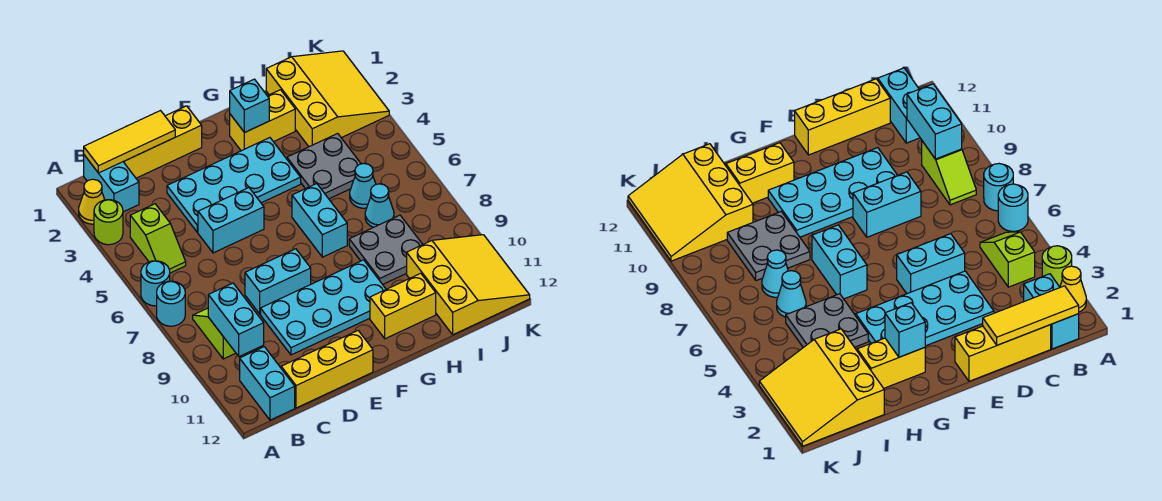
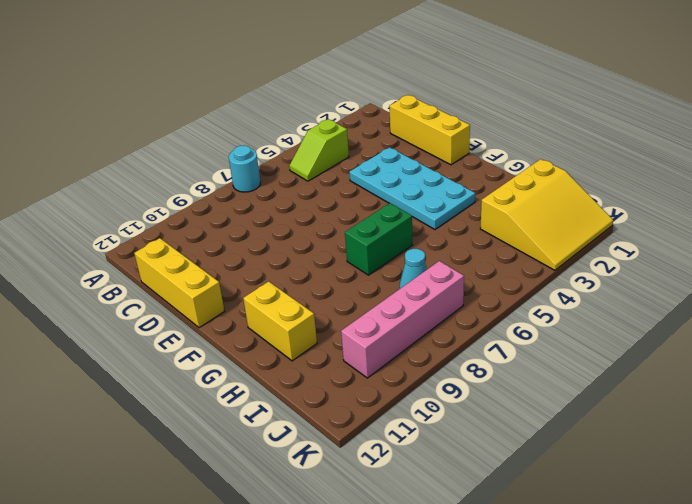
green 1x2 brick [345,203,412,275] -> cyan 1x2 brick [292,184,347,257]
pink 1x4 brick [341,261,464,378] -> yellow 3x3 slope [407,235,530,335]
none -> yellow 1x1 cone [79,179,105,224]
none -> lime 1x1 round brick [94,200,123,245]
none -> cyan 1x1 round brick [141,261,170,306]

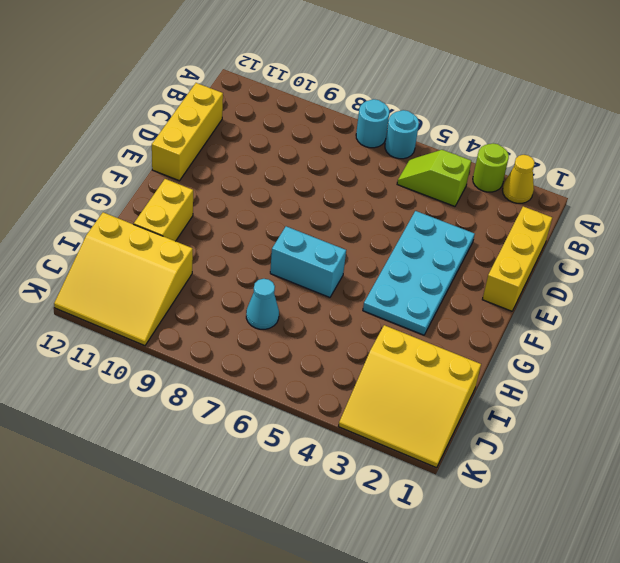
none -> cyan 1x2 brick [84,155,139,212]
none -> lime 1x2 slope [193,308,235,359]
none -> cyan 1x2 brick [240,347,295,420]

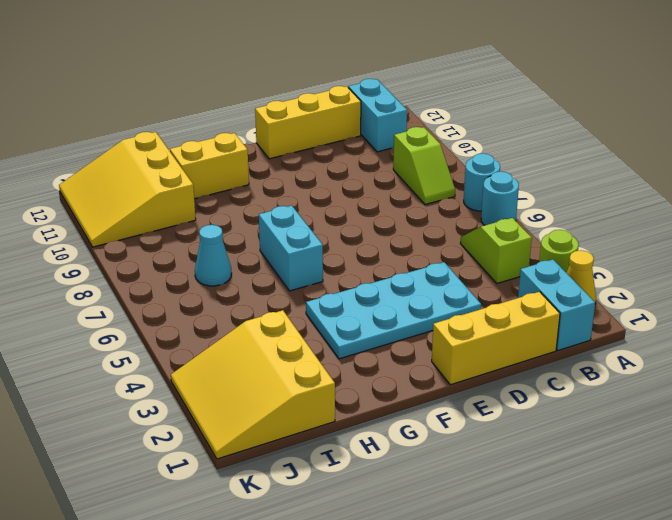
none -> cyan 1x2 brick [198,188,264,253]
none -> cyan 1x2 brick [245,249,311,314]
none -> cyan 2x4 plate [261,260,386,355]

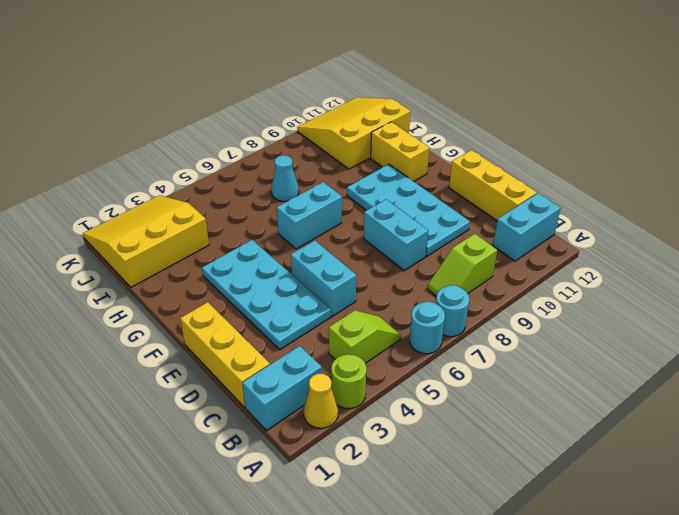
none -> yellow 1x2 brick [230,90,295,151]
none -> grey 2x2 plate [287,134,361,199]
none -> grey 2x2 plate [349,215,423,284]

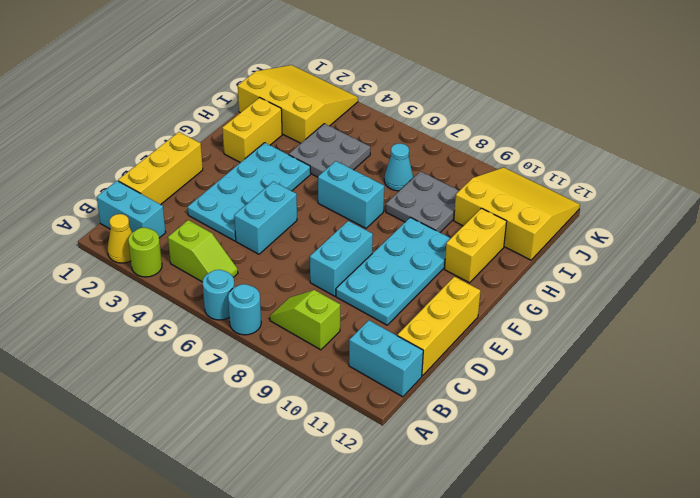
none -> cyan 1x1 cone [350,163,376,208]
none -> yellow 1x3 tile [84,111,175,173]
none -> cyan 1x2 brick [208,283,264,357]

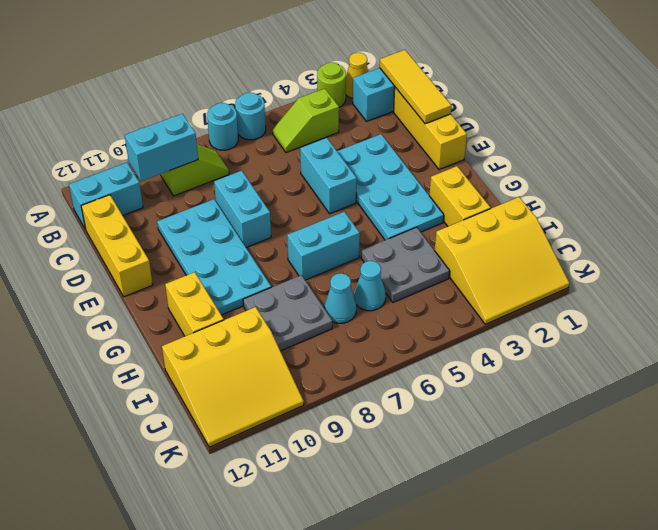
none -> cyan 1x1 brick [230,79,269,133]

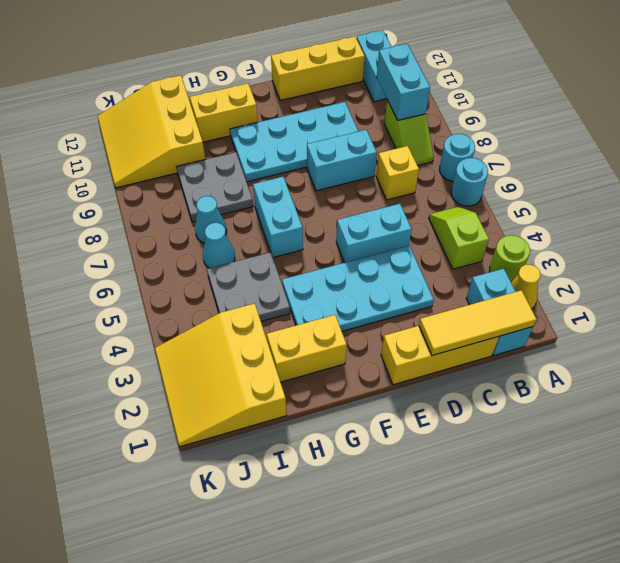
yellow 1x1 brick [376,146,419,200] -> none
none -> cyan 1x1 brick [230,79,269,133]

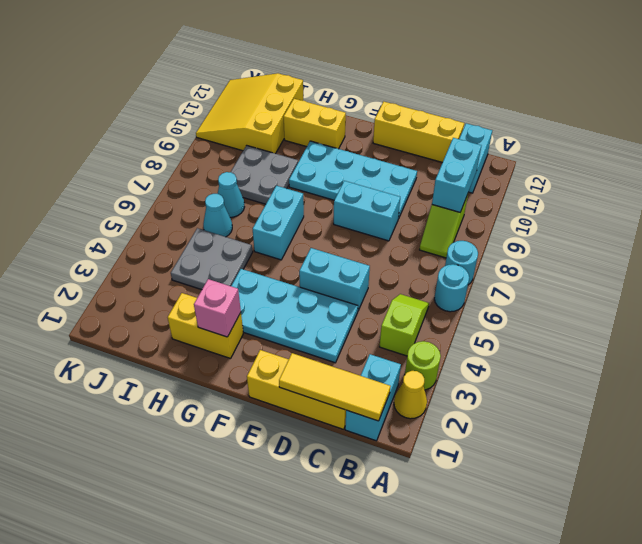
pink 1x1 brick [194,279,241,337] -> cyan 1x1 brick [230,79,269,133]
none -> yellow 3x3 slope [266,51,389,147]

